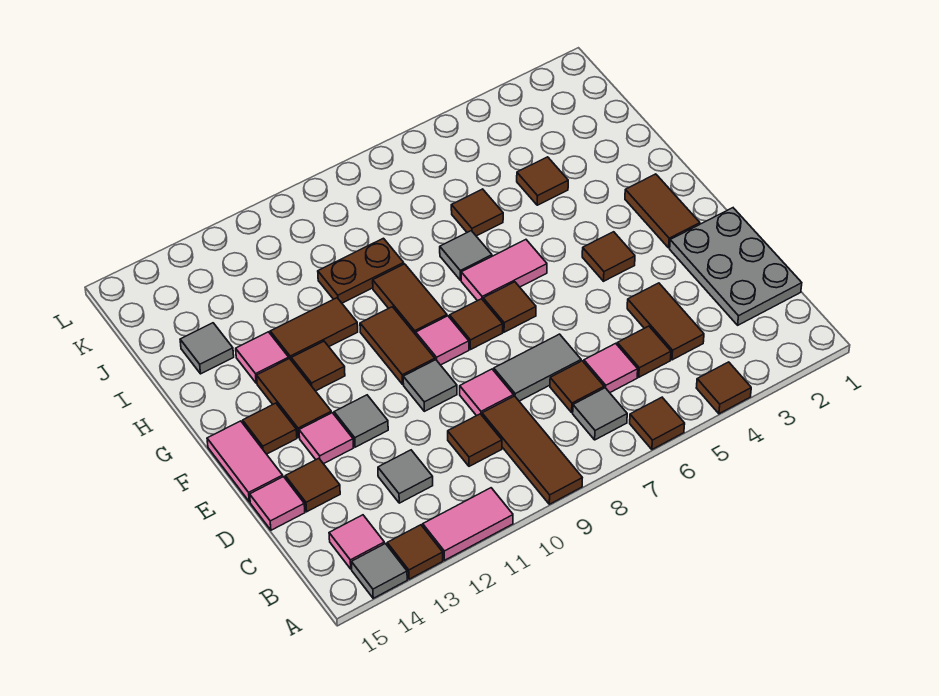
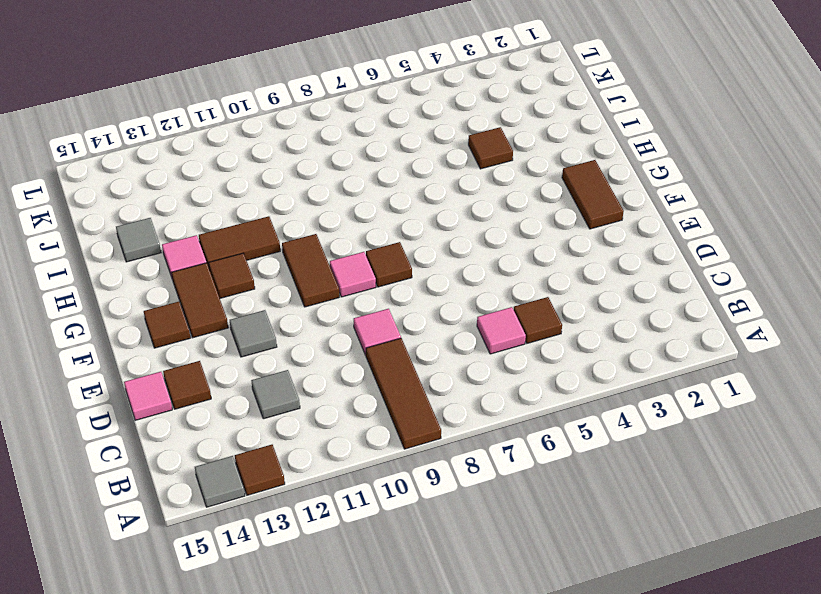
none -> brown 1x1 tile [696,362,751,414]
none -> brown 1x1 tile [630,397,685,449]
none -> pink 1x2 tile [423,488,513,560]
none -> grey 1x1 tile [573,388,627,440]

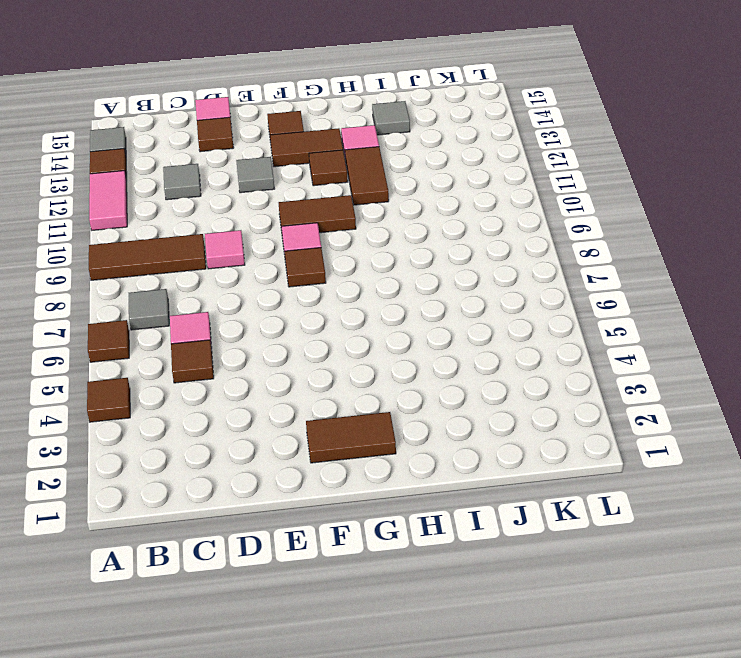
none -> pink 1x1 tile [329,515,384,569]
none -> grey 2x3 plate [670,208,802,325]
none -> brown 1x2 tile [627,283,704,360]
none -> brown 1x1 tile [550,361,604,412]

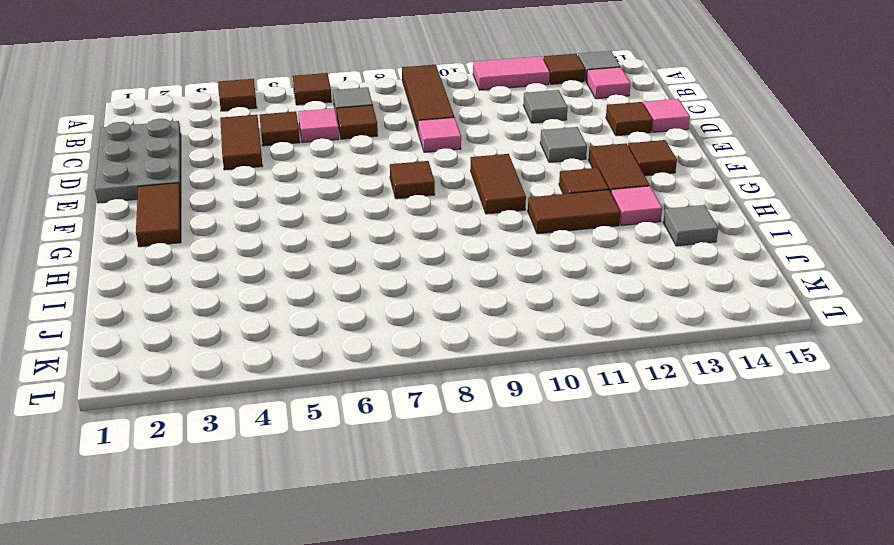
none -> brown 1x1 tile [448,414,502,466]
none -> grey 1x2 tile [494,334,581,401]
none -> grey 1x1 tile [403,360,457,411]
none -> pink 1x1 tile [299,413,353,464]

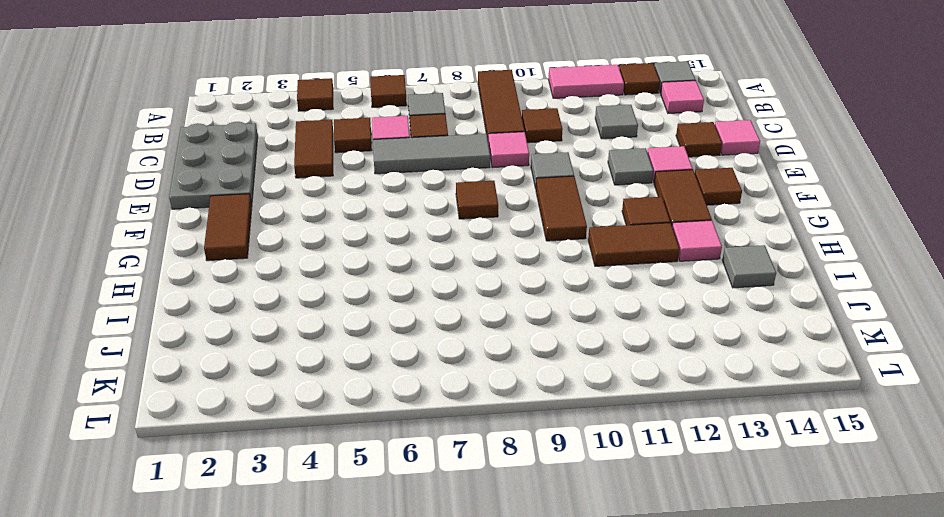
grey 1x3 tile [373,134,490,174] -> grey 1x2 tile [494,334,581,401]
none -> pink 1x2 tile [207,421,283,502]
none -> brown 1x1 tile [582,232,635,281]
none -> brown 1x1 tile [483,282,536,332]
none -> pink 1x1 tile [416,316,469,365]

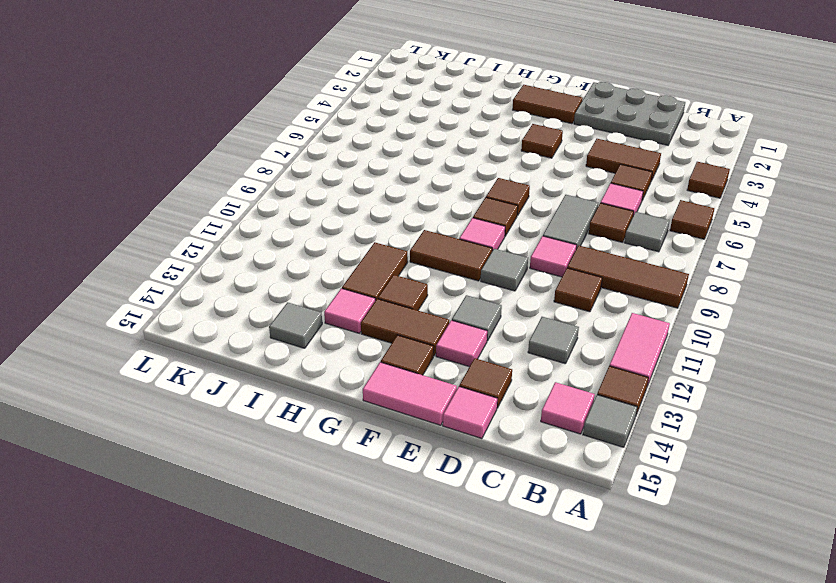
none -> pink 1x2 tile [461,240,547,301]
none -> brown 1x2 tile [373,264,447,335]
none -> grey 1x1 tile [440,231,492,280]
none -> brown 1x1 tile [517,157,568,205]

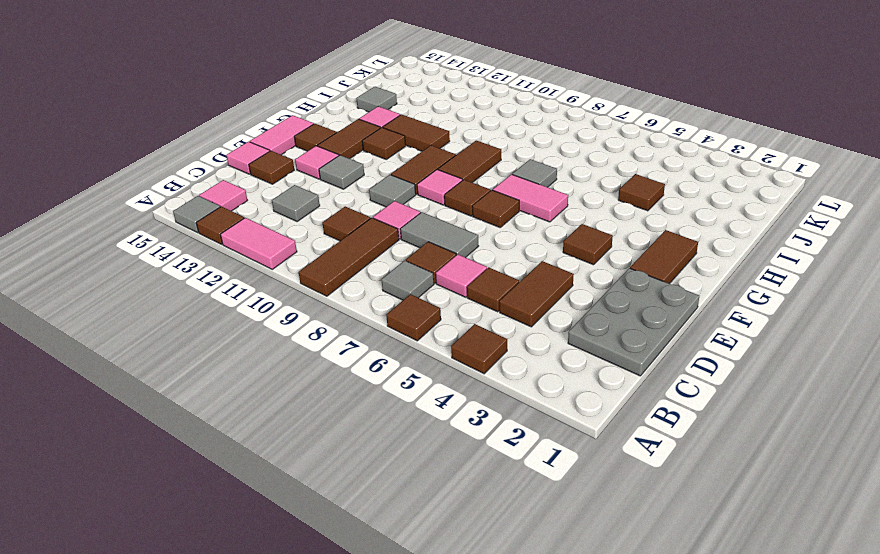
none -> brown 1x1 tile [451,189,503,236]
none -> brown 1x2 plate [318,238,404,303]

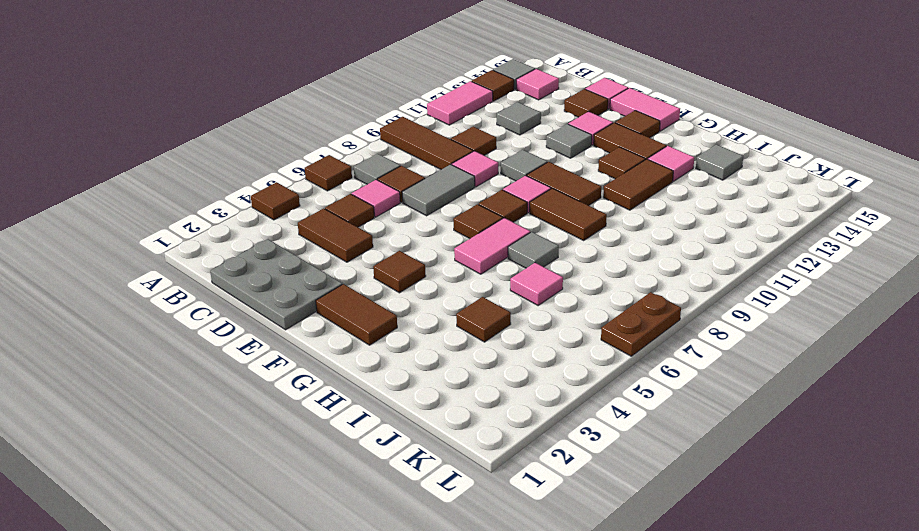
pink 1x1 tile [510,263,563,305] -> brown 1x1 tile [451,189,503,236]
brown 1x2 plate [601,292,681,356] -> brown 1x2 plate moved to [318,238,404,303]

